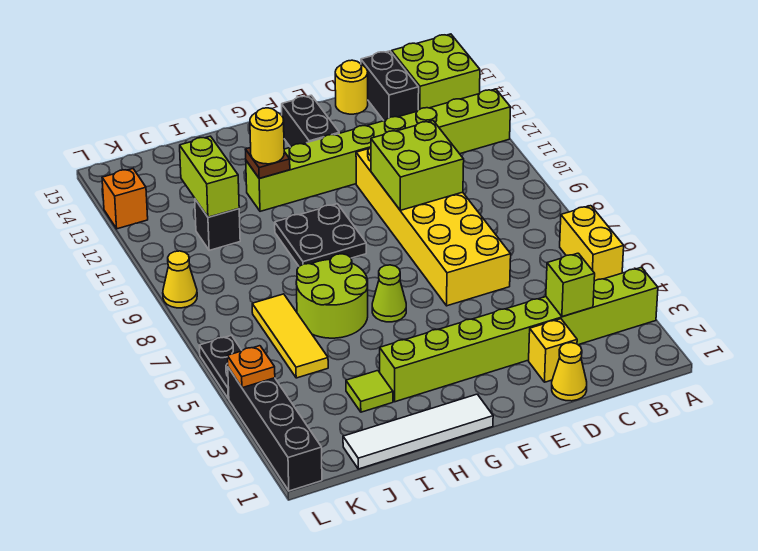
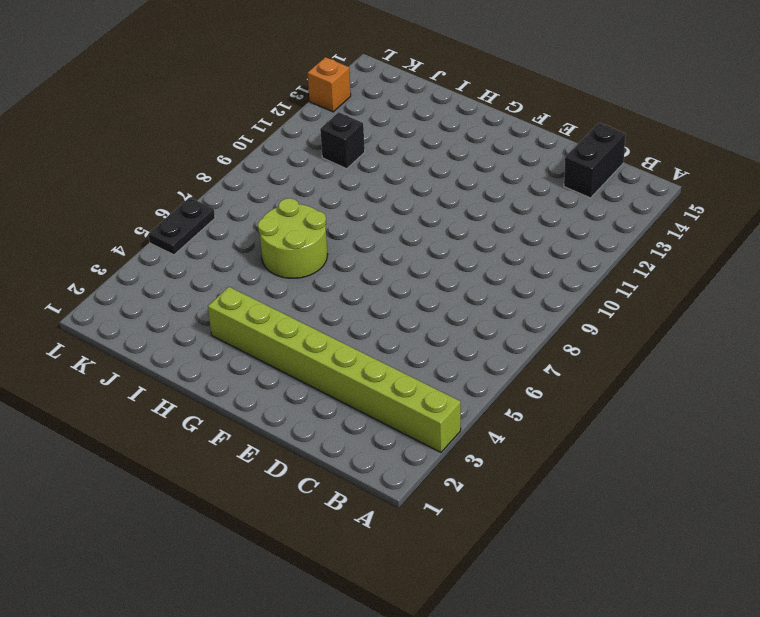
none -> yellow 1x2 brick [560,206,624,281]
none -> lime 1x8 brick [246,89,511,211]
none -> lime 2x2 brick [392,34,480,110]

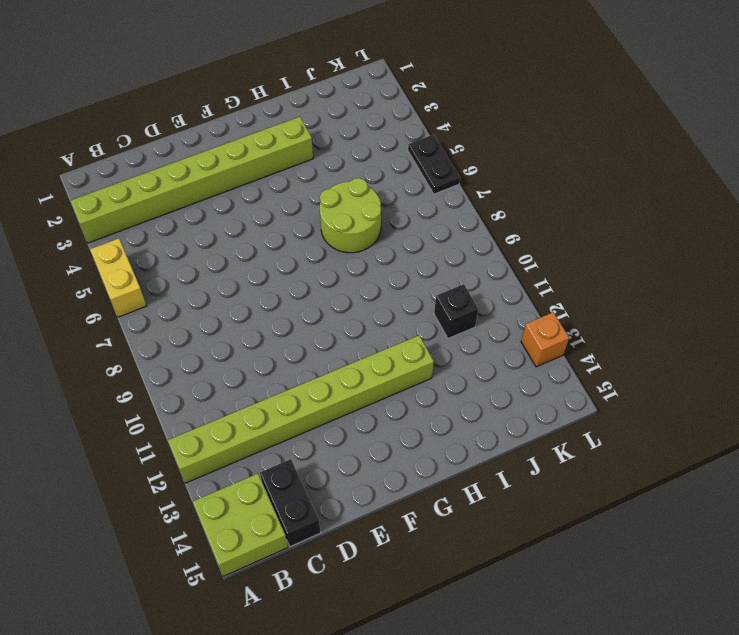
none -> yellow 1x1 cone [552,343,587,401]
none -> yellow 1x1 brick [529,319,577,382]
none -> yellow 2x6 brick [356,147,511,306]

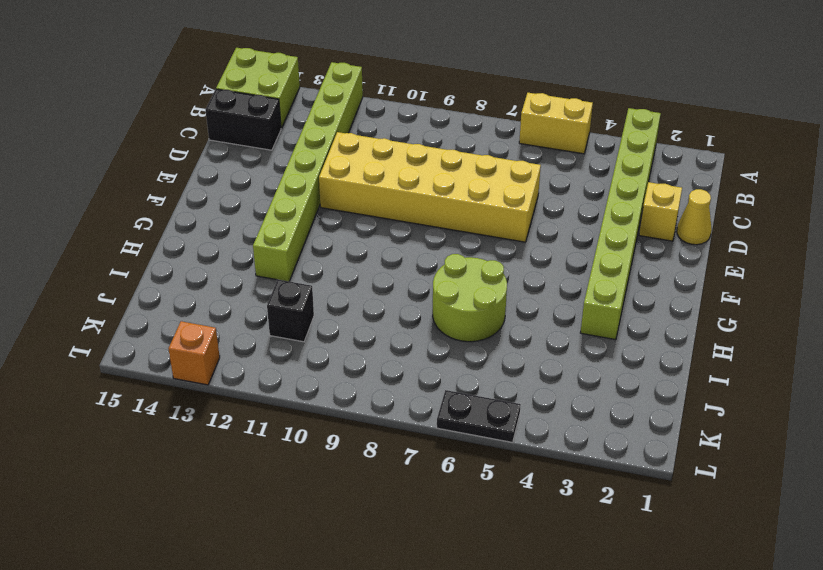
none -> yellow 1x1 round brick [335,60,368,114]
none -> black 1x2 brick [282,95,339,147]
none -> white 1x4 tile [343,394,493,469]

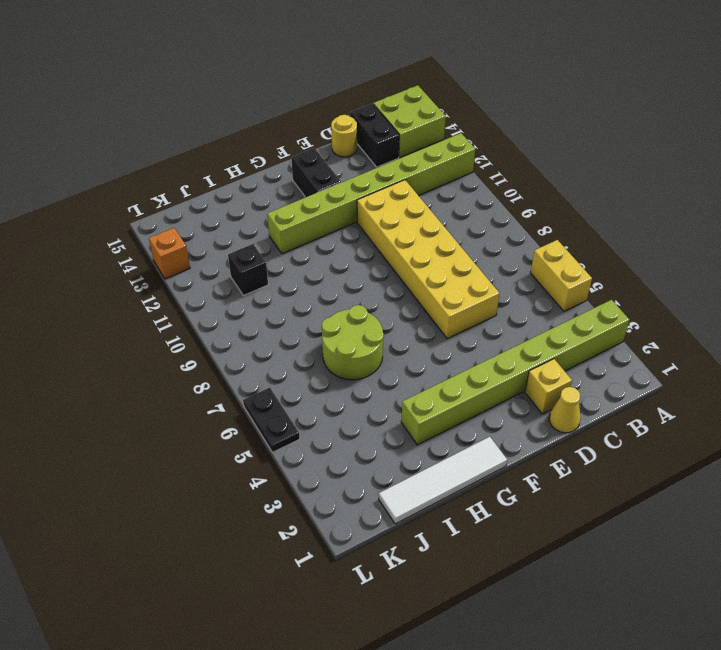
none -> lime 1x1 cone [372,265,406,322]
none -> black 2x2 plate [275,204,366,266]
none -> lime 1x1 tile [346,371,393,412]

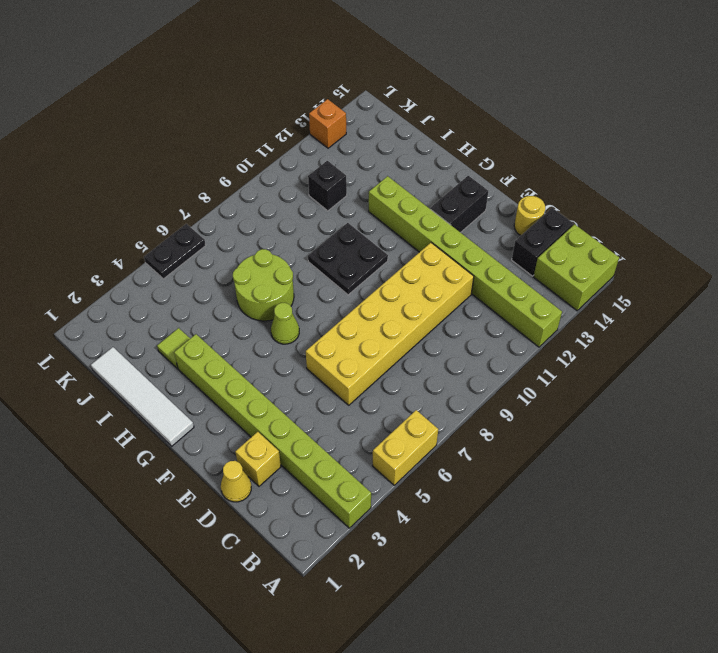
none -> yellow 1x3 tile [252,294,328,378]
none -> black 1x4 brick [228,368,322,491]
none -> yellow 1x1 cone [163,251,197,308]

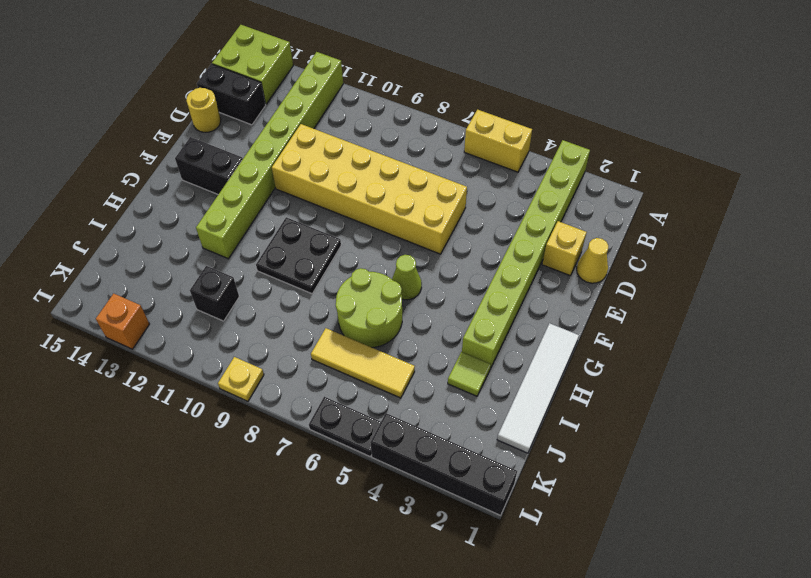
yellow 1x1 plate [218,357,264,401] -> yellow 1x1 cone [163,251,197,308]
none -> lime 1x1 brick [546,253,595,317]
none -> lime 2x2 brick [371,121,464,210]
none -> brown 1x1 plate [245,148,290,178]

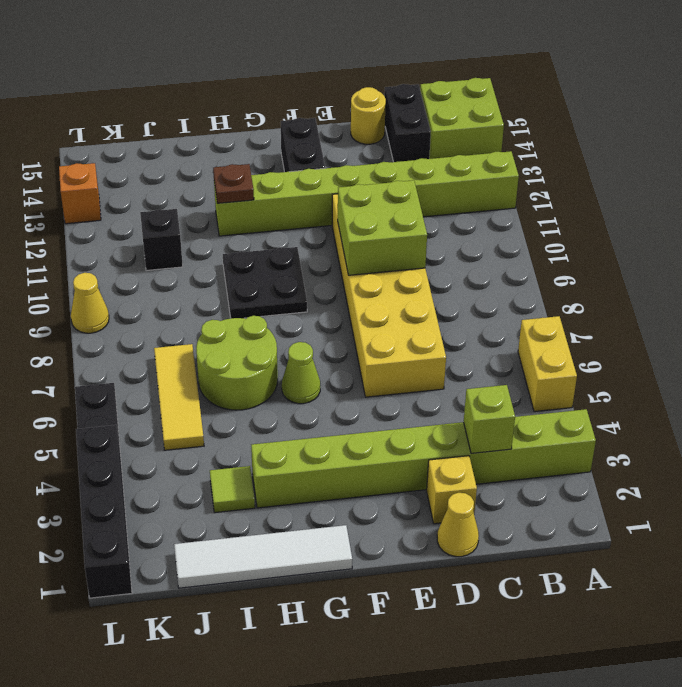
none -> lime 1x2 brick [180,136,239,217]
none -> orange 1x1 plate [227,346,275,388]
none -> yellow 1x1 round brick [250,108,284,164]

